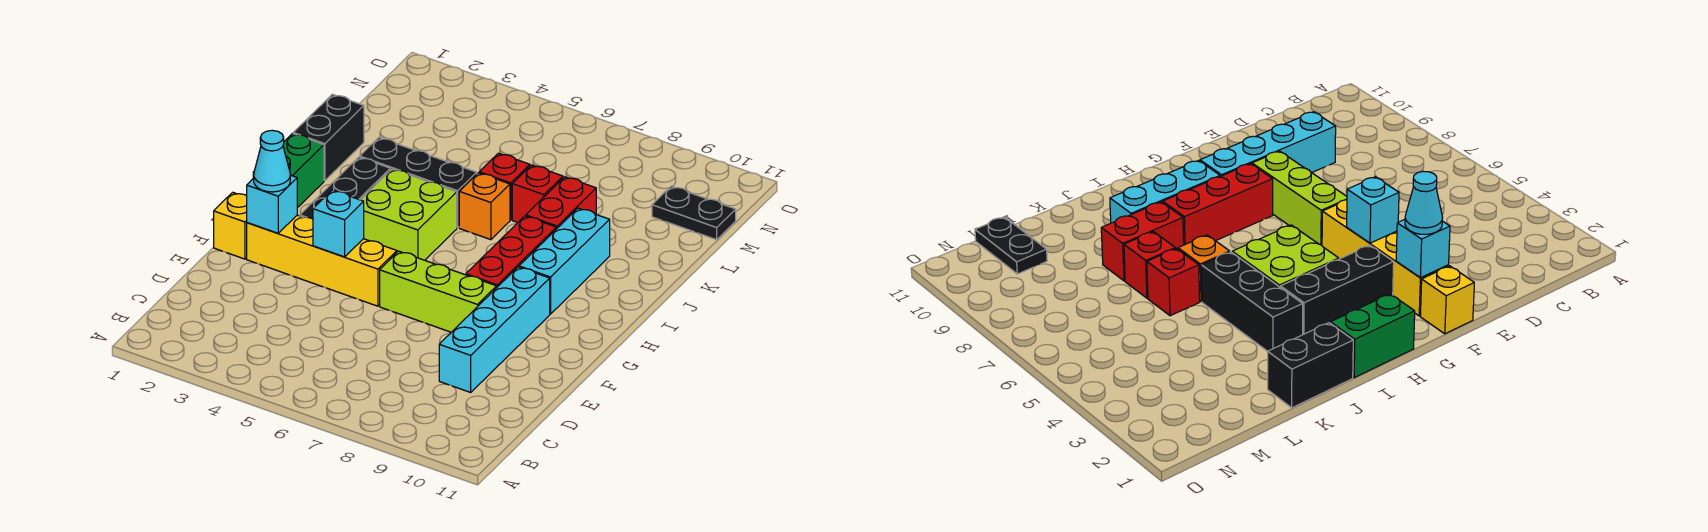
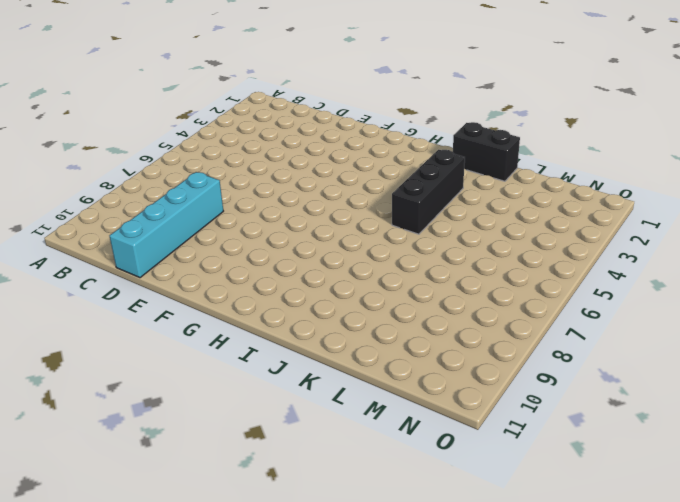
cyan 1x4 brick [110,172,223,278] -> cyan 1x4 brick turned to [439,267,550,392]
none -> yellow 1x1 brick [214,192,247,259]
none -> yellow 1x4 brick [247,215,397,306]
none -> lime 1x3 brick [380,251,497,332]

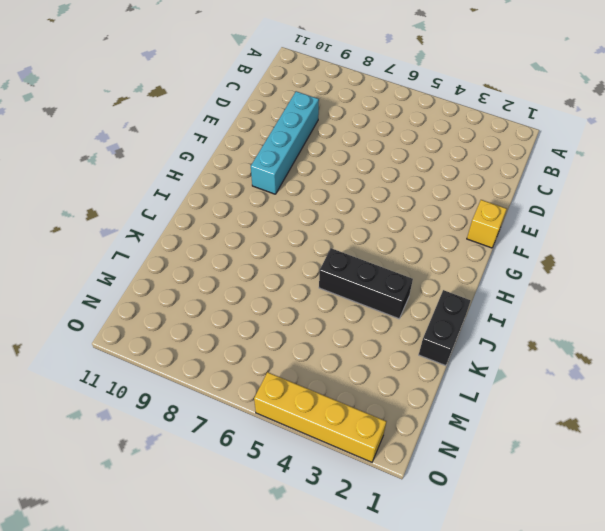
yellow 1x4 brick [254,372,387,462] -> yellow 1x4 brick moved to [247,215,397,306]
none -> lime 1x3 brick [380,251,497,332]
none -> black 1x3 brick [300,157,390,219]
none -> red 1x3 brick [466,216,556,287]

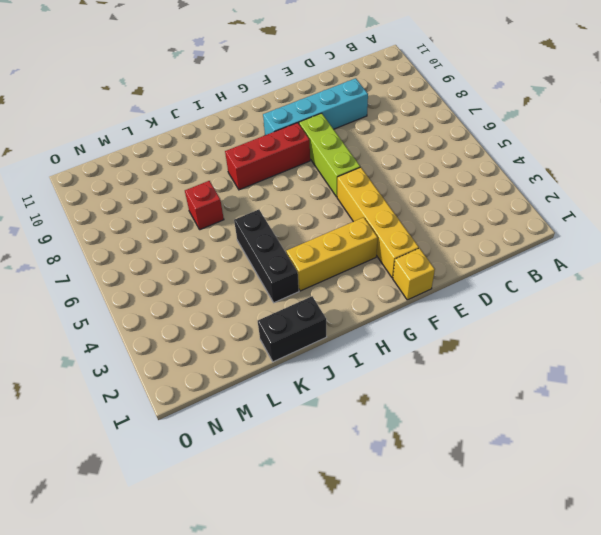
yellow 1x3 brick [286,217,378,291] -> black 1x3 brick [300,157,390,219]
none -> green 1x2 brick [253,134,324,208]
none -> lime 2x2 brick [361,169,457,260]
none -> cyan 1x3 brick [519,208,610,314]

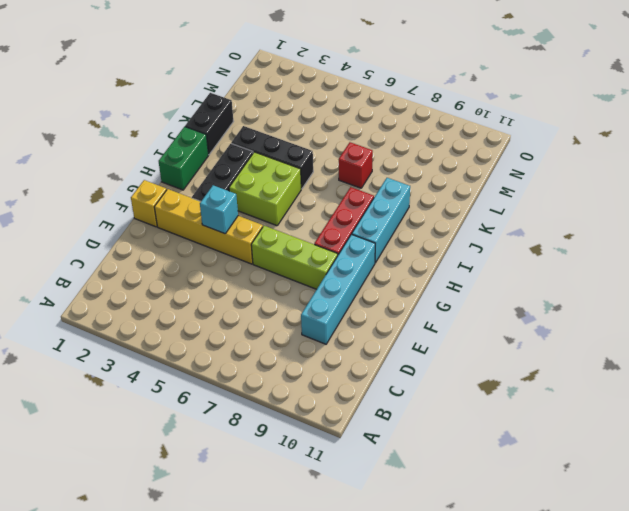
none -> orange 1x1 brick [459,173,510,240]
none -> red 1x2 brick [526,177,596,229]
none -> red 1x1 brick [479,153,530,220]

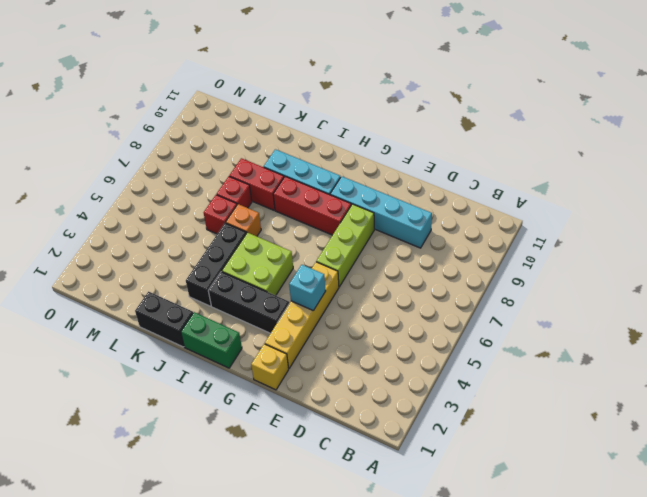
none -> black 1x2 plate [652,186,736,240]
none -> cyan 1x1 brick [247,175,297,233]
none -> cyan 1x1 cone [253,130,290,192]

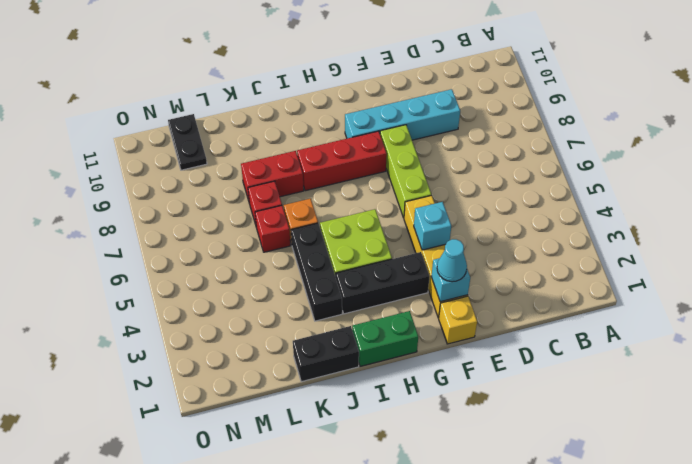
none -> cyan 1x3 brick [519,208,610,314]

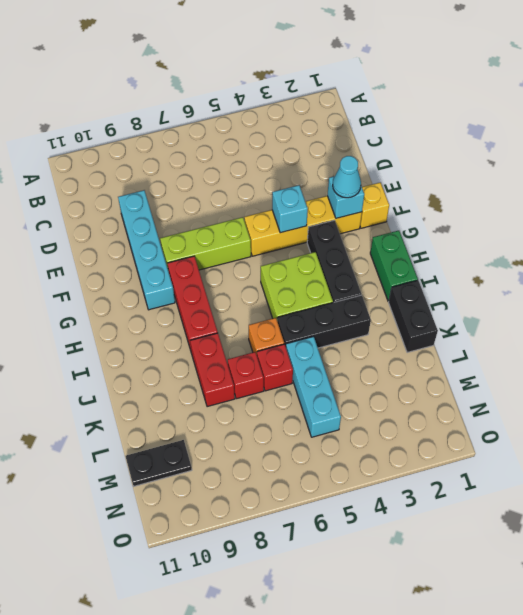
cyan 1x3 brick [286,336,341,437] -> cyan 1x3 brick moved to [519,208,610,314]

